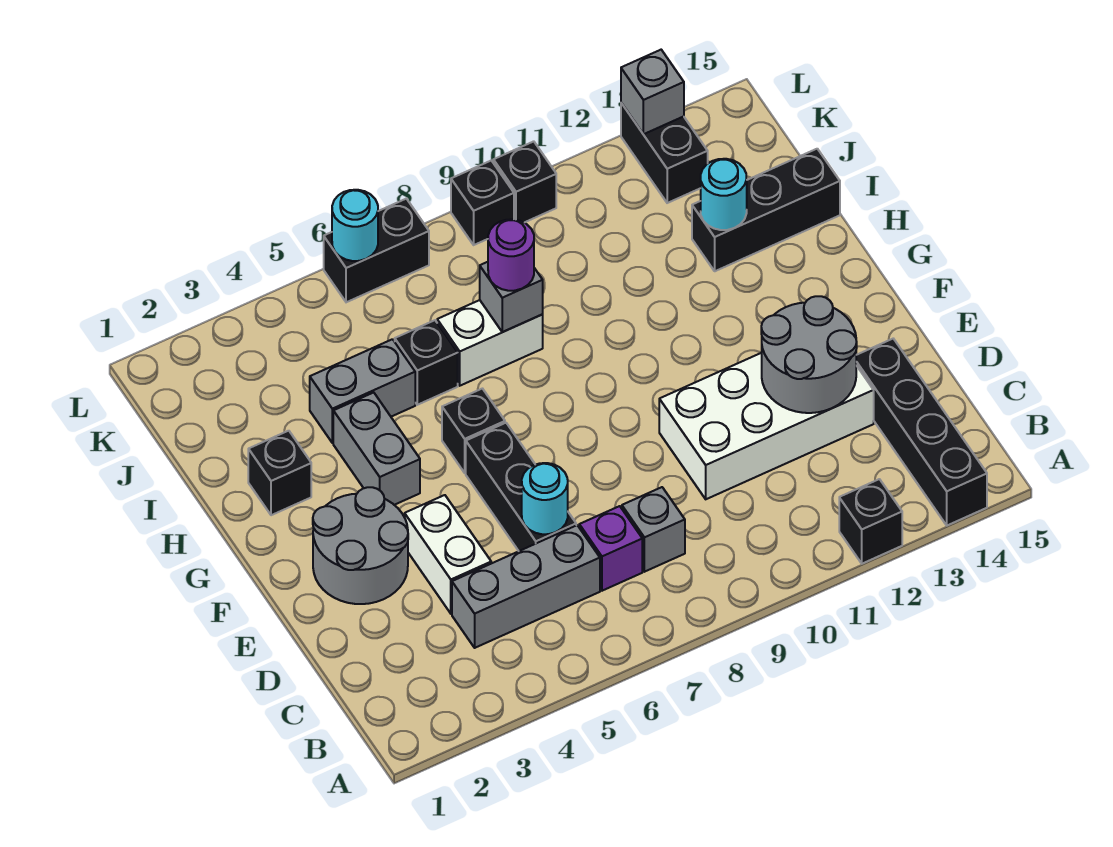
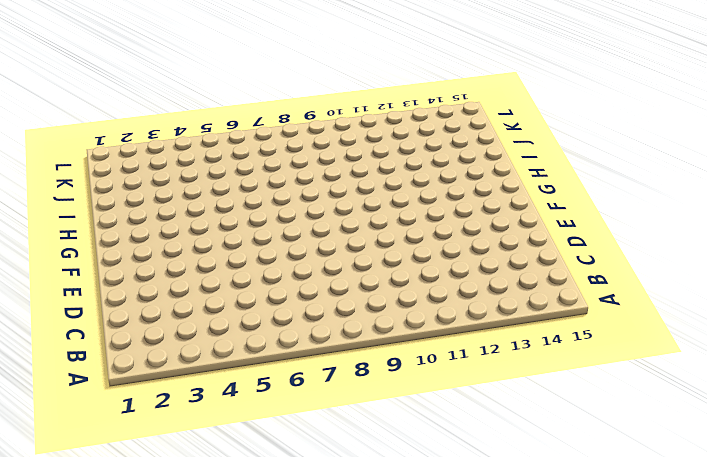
none -> black 1x1 brick [839,479,902,564]
none -> black 1x4 brick [856,339,987,525]
none -> grey 1x3 brick [452,525,600,648]

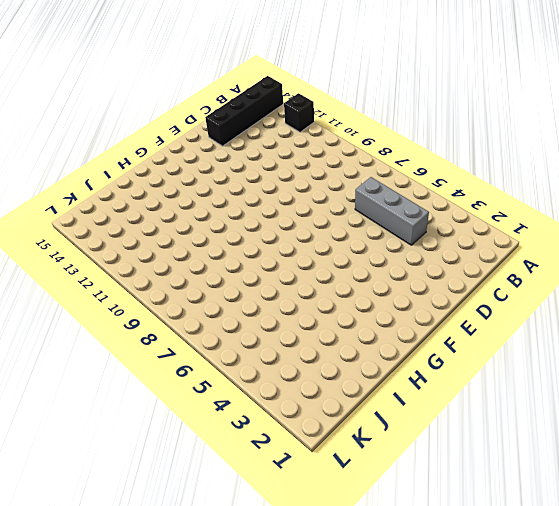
none -> purple 1x1 brick [579,506,642,591]
none -> grey 1x1 brick [622,487,685,572]
none -> white 1x2 brick [405,495,491,614]

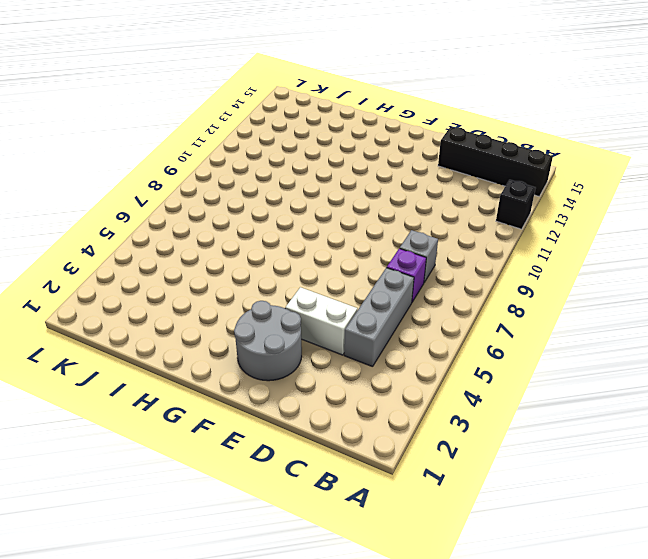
none -> black 1x3 brick [466,423,576,551]
none -> white 2x4 brick [659,353,874,499]
none -> grey 1x2 brick [333,393,420,505]

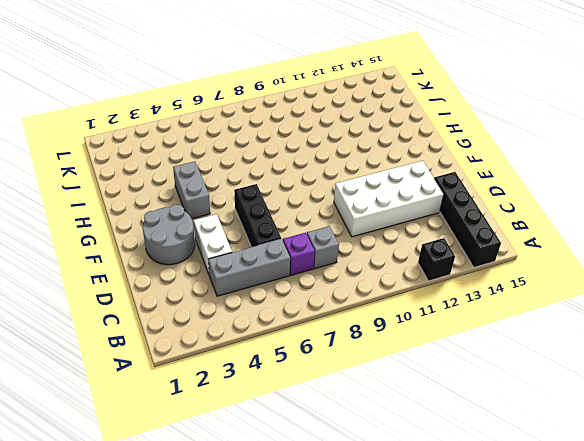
none -> black 1x1 brick [442,389,505,473]
none -> black 1x1 brick [248,431,311,515]
none -> grey 1x2 brick [310,339,415,443]

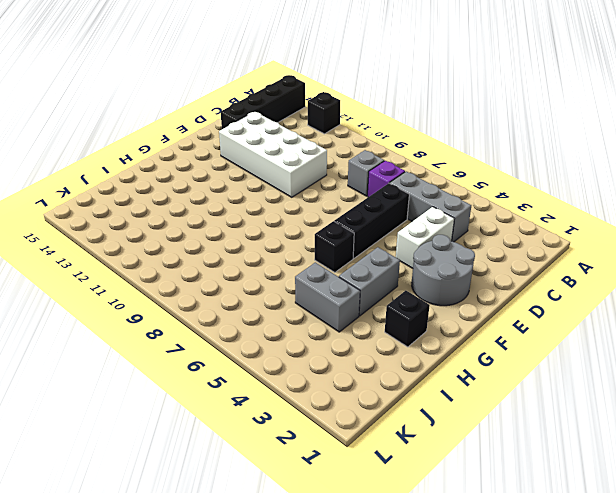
none -> black 1x1 brick [395,320,458,405]
none -> white 1x2 brick [437,300,543,386]
none -> black 1x3 brick [692,149,840,271]

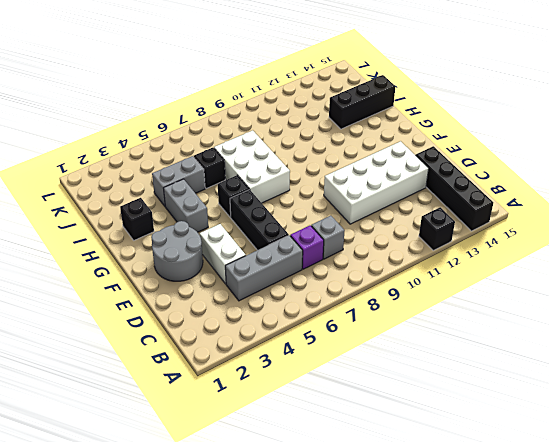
white 2x3 brick [214,130,290,203] -> white 1x2 brick [437,300,543,386]
none -> black 1x2 brick [621,103,708,203]
none -> black 1x2 brick [324,199,429,302]
none -> black 1x1 brick [451,161,514,245]

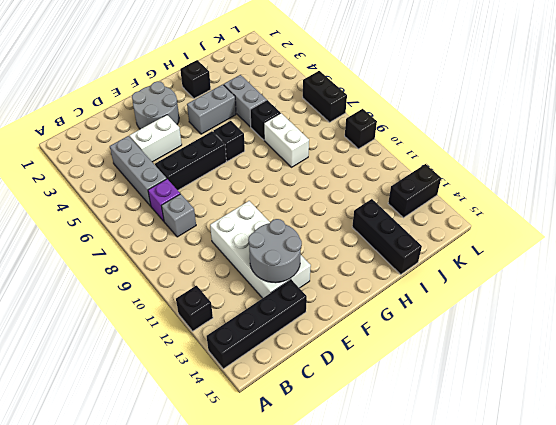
none -> black 1x1 brick [493,141,556,223]
none -> cyan 1x1 round brick [522,463,568,534]
none -> grey 1x1 brick [480,262,543,332]

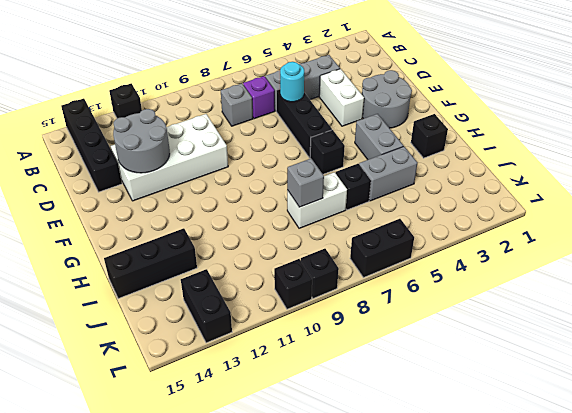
none -> cyan 1x1 round brick [701,159,747,230]
none -> cyan 1x1 round brick [332,190,378,261]
none -> grey 1x1 brick [621,50,684,134]

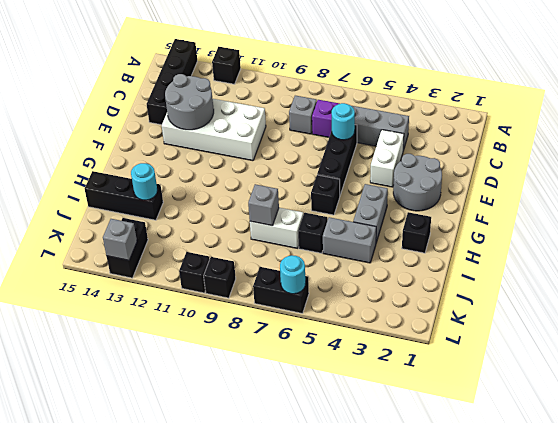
none -> purple 1x1 round brick [488,219,534,291]

